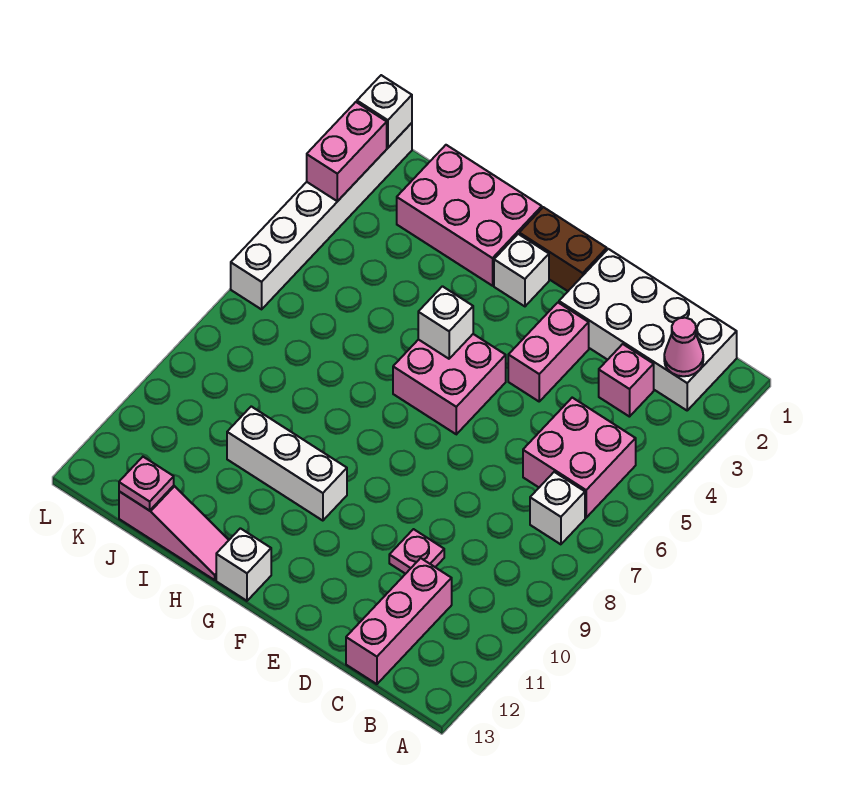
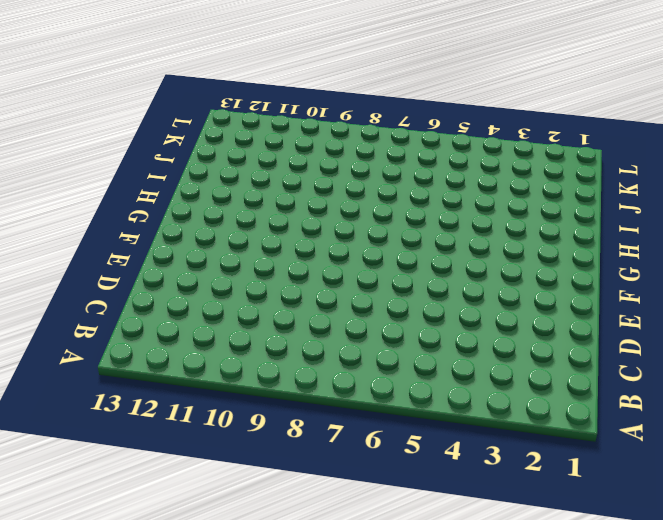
none -> white 2x4 brick [559,249,737,410]
none -> pink 2x2 brick [523,398,636,518]
none -> white 1x1 brick [530,472,585,544]

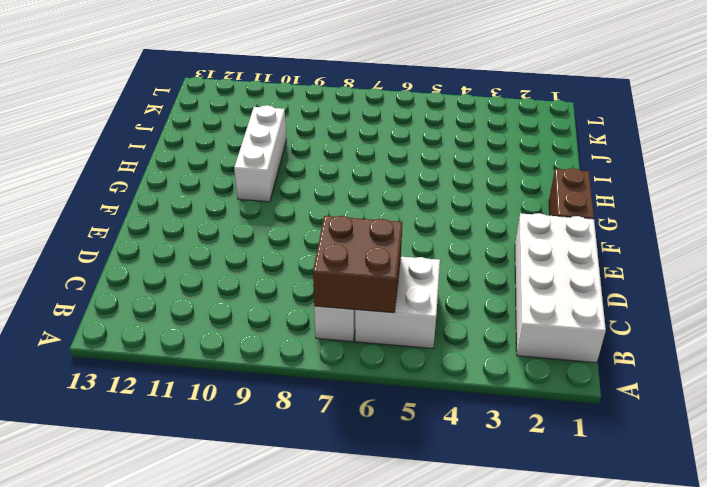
white 2x2 brick [355,257,440,349] -> pink 2x2 brick [523,398,636,518]
brown 2x2 brick [313,216,403,313] -> none
none -> pink 1x1 brick [599,344,654,417]
none -> pink 1x3 brick [346,558,452,684]
none -> pink 1x1 plate [389,529,444,574]

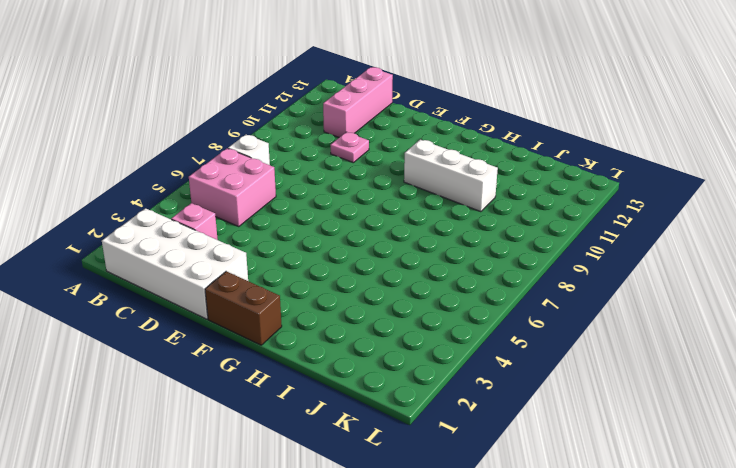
none -> pink 1x2 brick [508,303,589,401]
none -> pink 2x2 brick [393,334,506,434]
none -> white 1x1 brick [494,234,549,306]

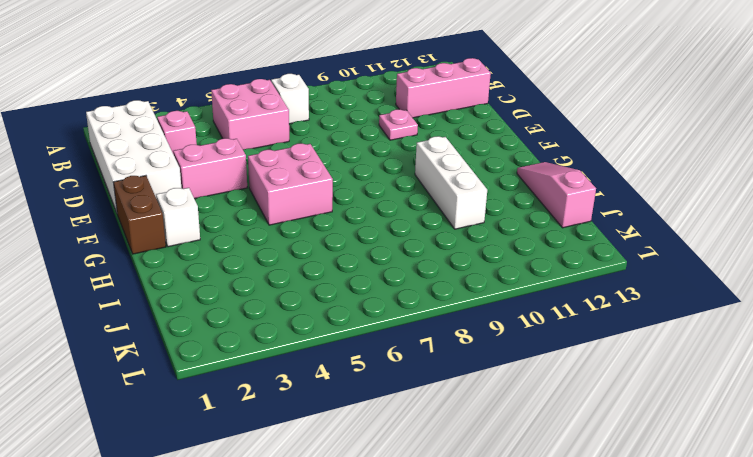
none -> white 1x1 brick [216,528,271,601]
none -> pink 2x3 brick [397,145,542,286]
none -> white 1x6 brick [231,123,412,309]

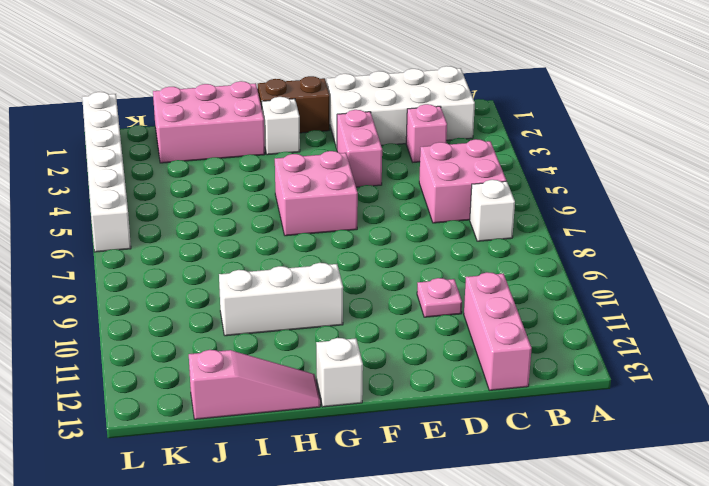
none -> pink 1x1 cone [664,318,703,376]
none -> white 1x1 brick [418,286,473,359]
none -> pink 1x1 plate [119,457,174,511]

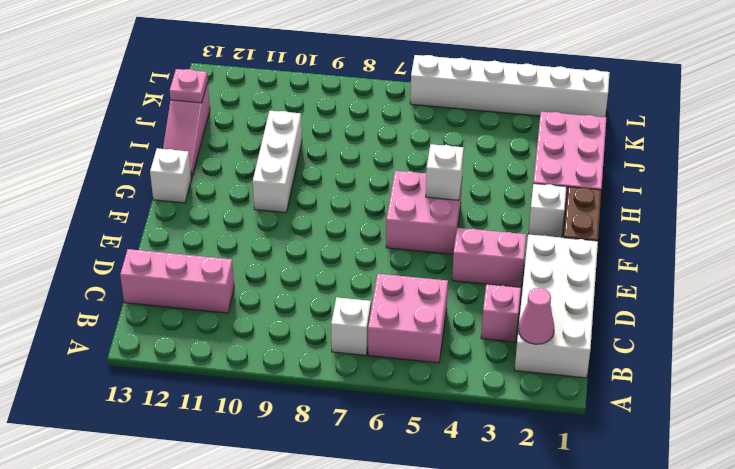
none -> pink 1x1 plate [389,529,444,574]
none -> white 1x1 brick [357,75,412,148]
none -> pink 1x2 brick [307,102,387,201]

